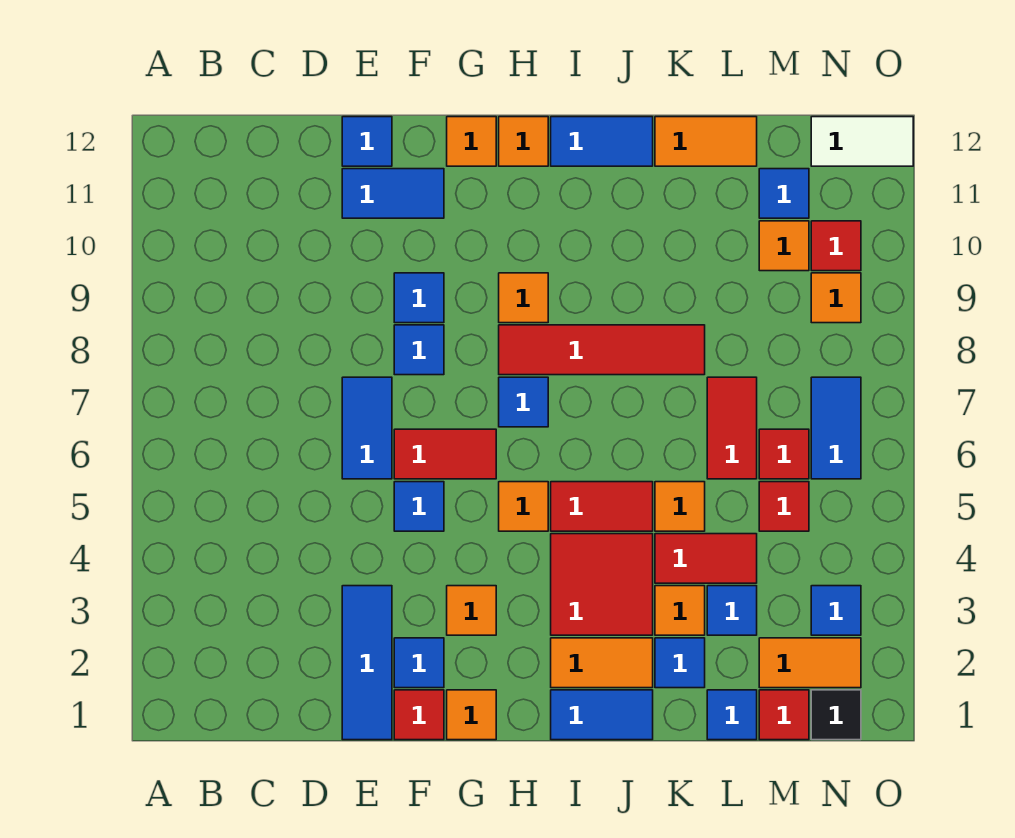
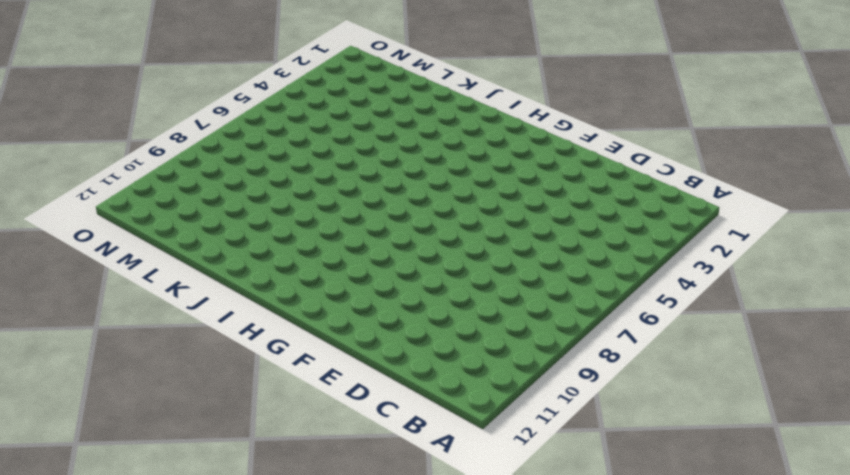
none -> blue 1x3 tile [342,586,392,740]
none -> blue 1x2 tile [342,377,392,479]
none -> blue 1x2 tile [342,169,444,218]
none -> blue 1x1 tile [342,117,392,166]

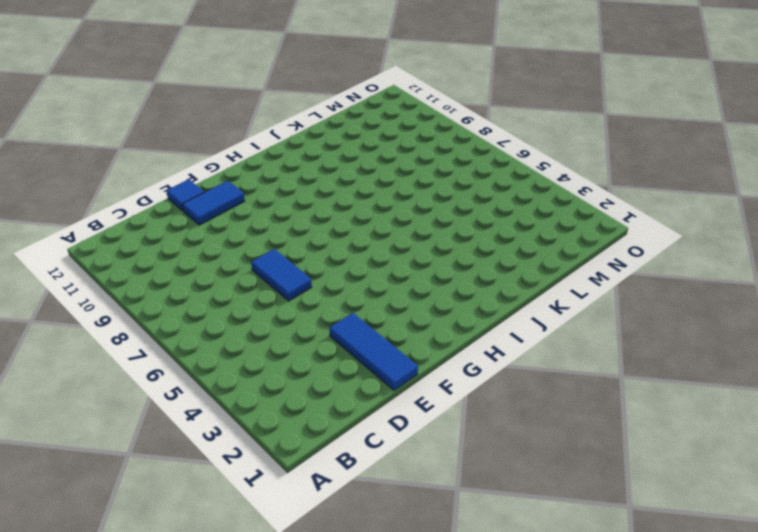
none -> red 1x1 tile [394,690,444,740]
none -> blue 1x1 tile [394,638,444,688]
none -> blue 1x1 tile [394,482,444,531]
none -> red 1x2 tile [394,429,496,479]

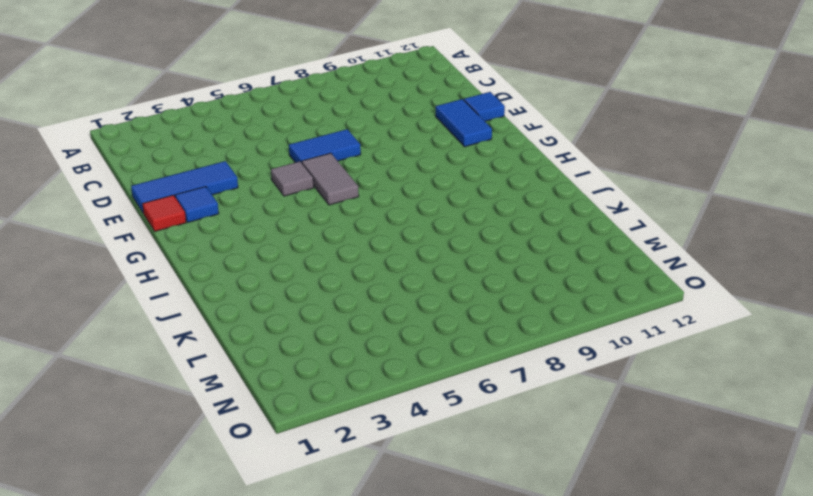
grey 1x1 tile [271,161,314,196] -> blue 1x1 tile [394,482,444,531]
grey 1x2 tile [302,153,359,205] -> red 1x2 tile [394,429,496,479]
none -> blue 1x1 tile [394,325,444,375]
none -> blue 1x1 tile [394,273,444,323]
none -> orange 1x1 tile [447,690,496,740]
none -> orange 1x1 tile [447,586,496,635]

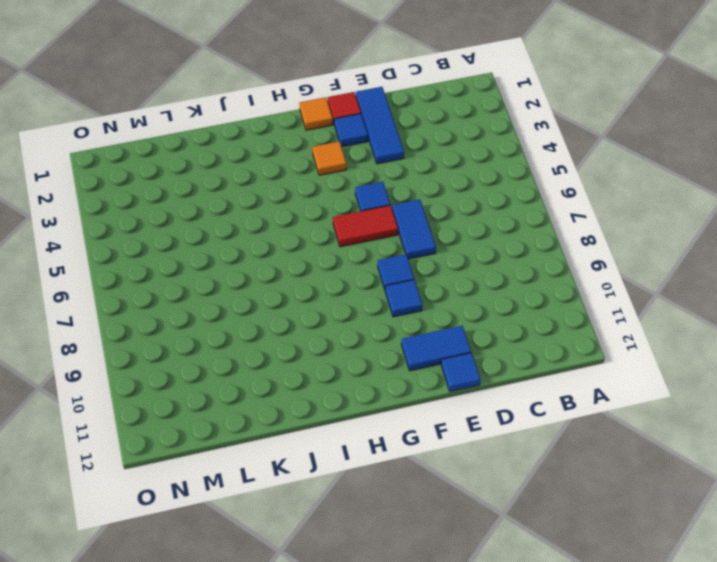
none -> orange 1x1 tile [447,117,496,166]
none -> orange 1x1 tile [499,482,548,531]
none -> blue 1x1 tile [499,377,548,427]
none -> red 1x4 tile [499,325,705,375]

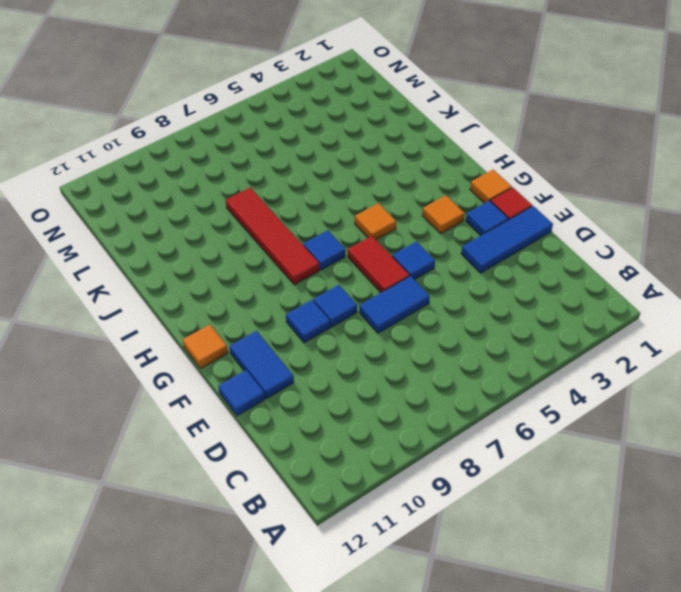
none -> orange 1x1 tile [499,273,548,323]
none -> orange 1x1 tile [499,117,548,166]
none -> blue 1x2 tile [551,690,653,740]
none -> orange 1x2 tile [551,638,653,688]

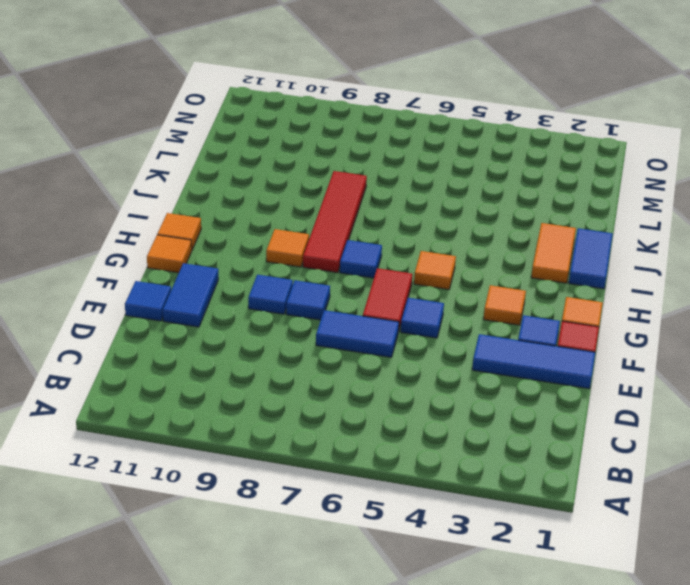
none -> red 2x2 tile [551,534,653,635]
none -> red 1x2 tile [551,482,653,531]
none -> blue 1x2 tile [551,117,653,166]
none -> blue 1x1 tile [655,638,705,688]

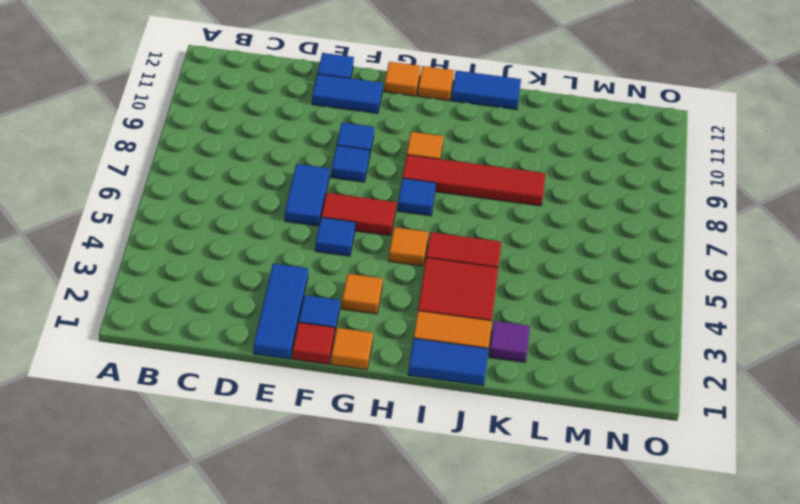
purple 1x1 tile [489,321,530,362] -> blue 1x1 tile [655,638,705,688]
none -> orange 1x1 tile [655,586,705,635]
none -> red 1x2 tile [655,534,757,583]
none -> orange 1x1 tile [655,482,705,531]
none -> orange 1x2 tile [655,117,757,166]

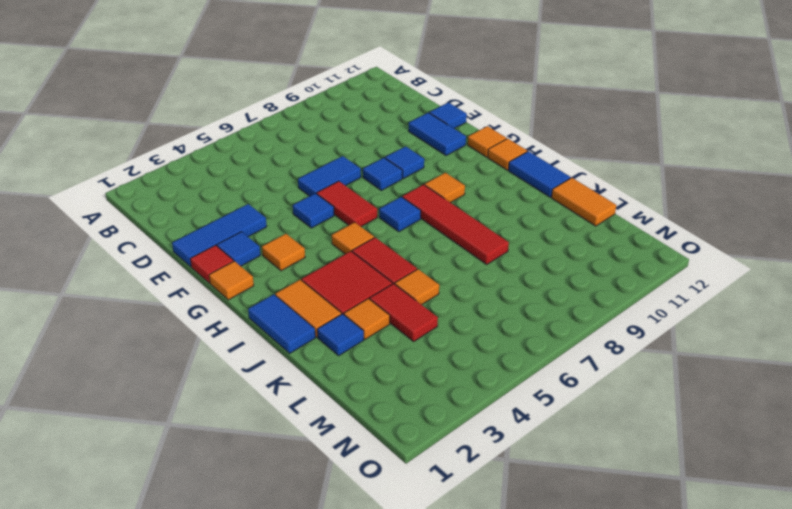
none -> blue 1x1 tile [707,690,757,740]
none -> blue 1x1 tile [707,586,757,635]
none -> red 1x2 tile [707,377,757,479]
none -> red 1x1 tile [759,690,809,740]

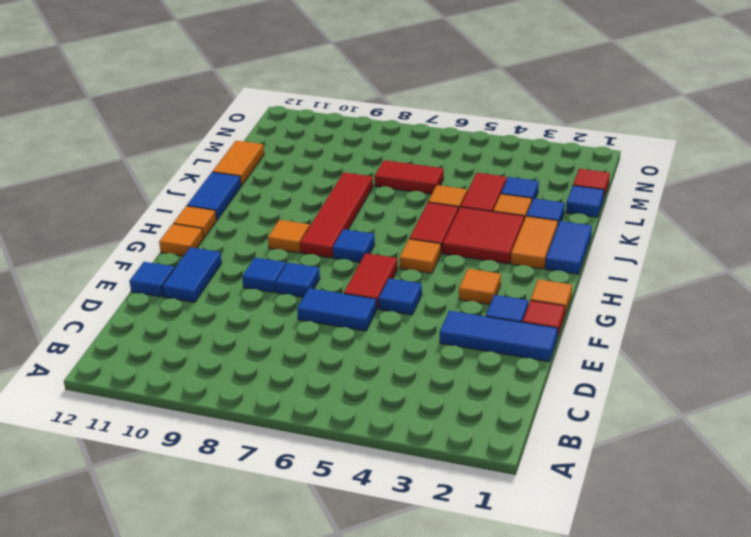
none -> orange 1x2 tile [759,638,861,688]
none -> red 1x1 tile [759,482,809,531]
none -> red 1x1 tile [759,429,809,479]
none -> orange 1x1 tile [759,221,809,271]

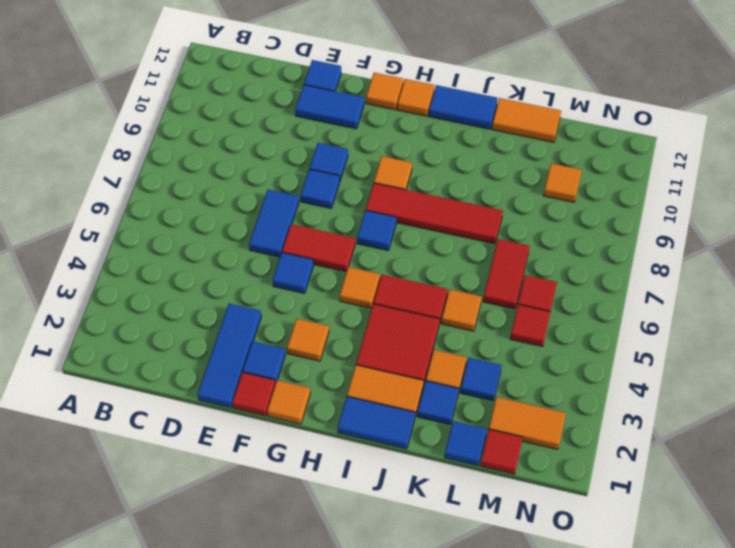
none -> red 1x2 tile [655,534,757,583]
none -> blue 1x1 tile [759,169,809,218]
none -> black 1x1 tile [811,690,861,740]
none -> blue 1x1 tile [811,586,861,635]

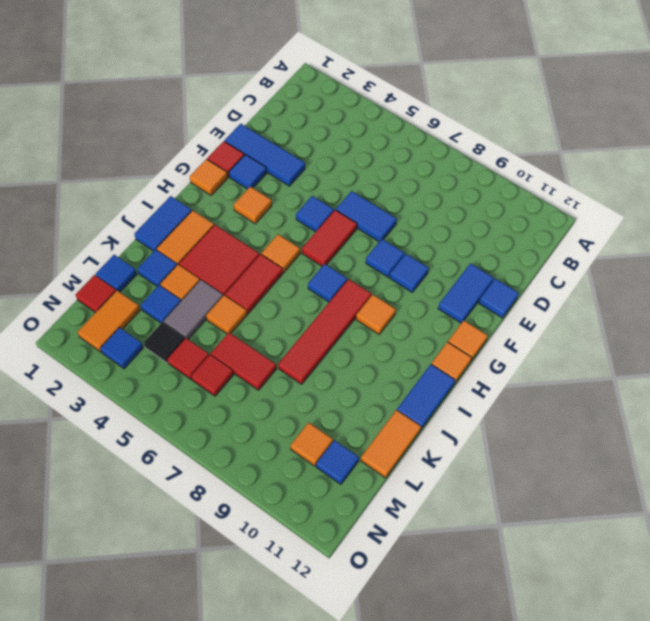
grey 1x2 tile [164,280,223,339] -> red 1x2 tile [655,534,757,583]
black 1x1 tile [144,322,185,363] -> black 1x1 tile moved to [811,690,861,740]
none -> blue 1x2 tile [811,377,861,479]
none -> orange 1x1 tile [811,273,861,323]
none -> red 1x1 tile [811,221,861,271]
none -> white 1x2 tile [811,117,913,166]

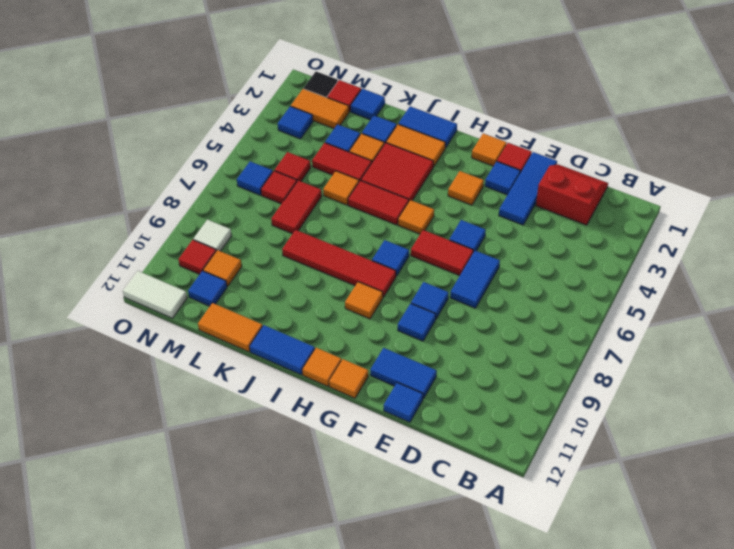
red 2x2 slope [536,164,608,225] -> none
blue 1x1 tile [237,161,273,195] -> blue 1x2 tile [811,377,861,479]
white 1x1 tile [193,220,232,251] -> orange 1x1 tile [811,273,861,323]

